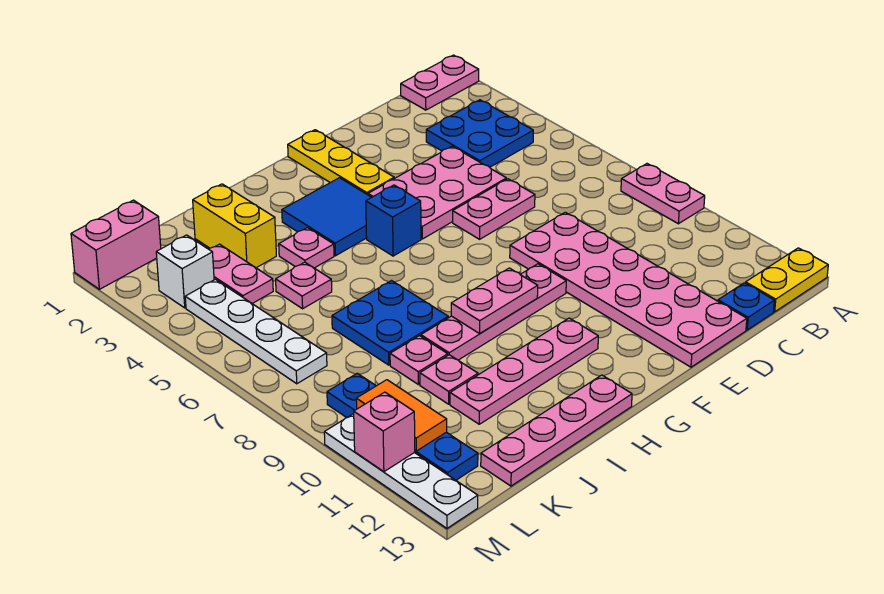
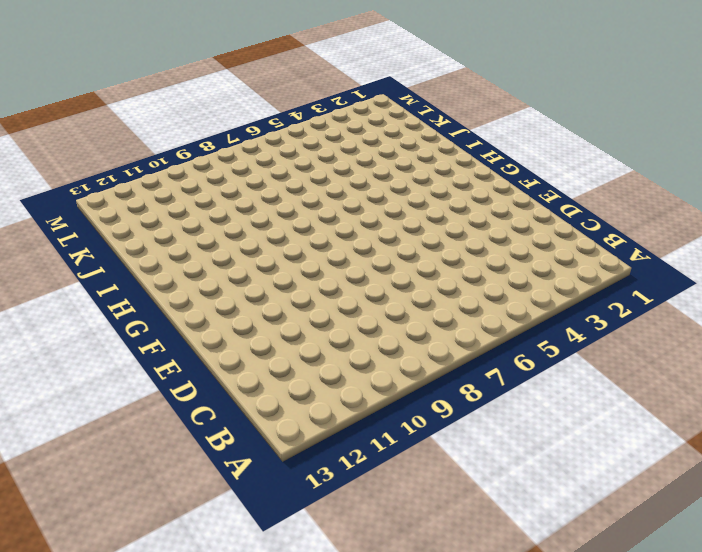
none -> pink 1x2 plate [401,55,479,110]
none -> pink 1x2 plate [621,164,705,224]
none -> yellow 1x2 plate [746,248,828,312]

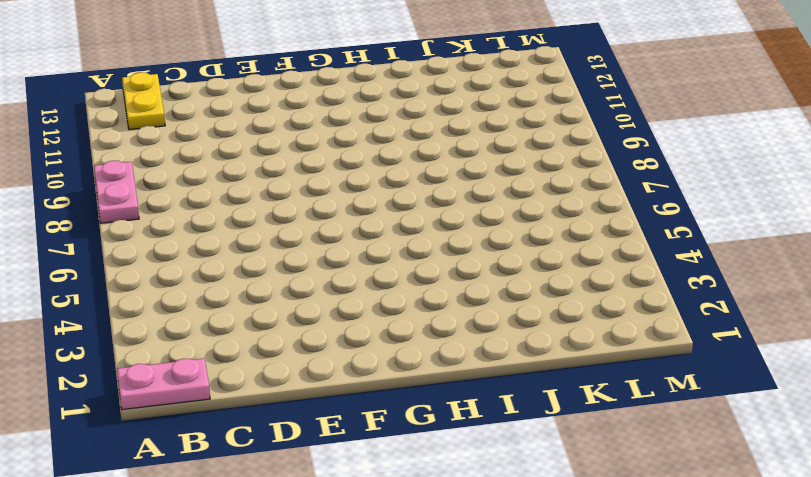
yellow 1x2 plate [122,72,165,130] -> yellow 1x2 plate turned to [746,248,828,312]
none -> blue 2x2 plate [426,100,533,167]
none -> blue 1x1 plate [718,283,774,330]
none -> pink 2x3 plate [368,146,506,239]

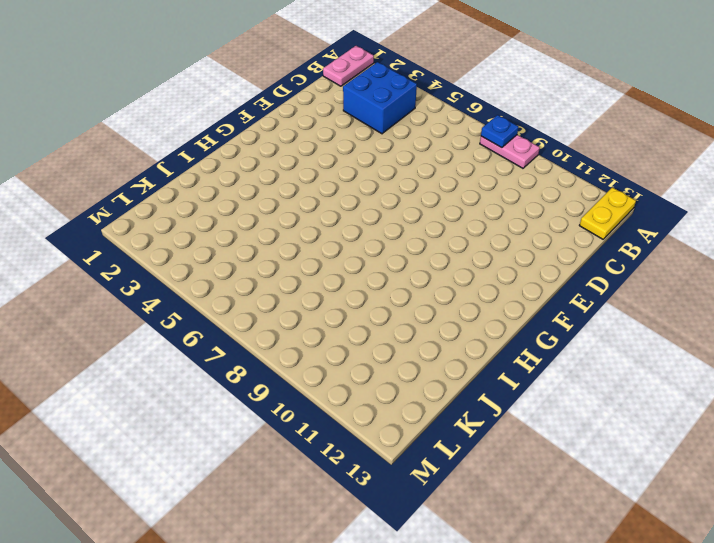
blue 1x1 plate [481,115,519,148] -> blue 1x1 plate moved to [718,283,774,330]
blue 2x2 brick [343,62,417,134] -> blue 2x2 plate [426,100,533,167]
none -> pink 2x3 plate [368,146,506,239]
none -> pink 1x2 plate [453,179,535,239]
none -> pink 2x6 plate [510,212,747,367]

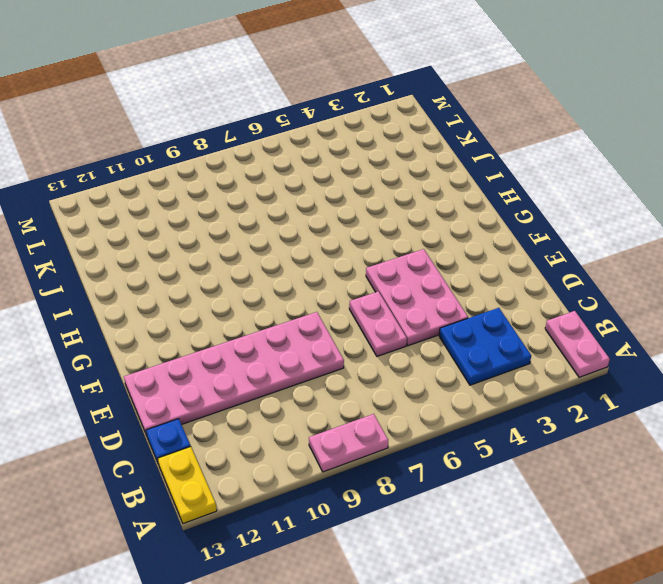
none -> yellow 1x3 plate [288,130,394,195]
none -> pink 1x4 plate [421,264,566,360]
none -> blue 2x2 tile [282,178,371,256]

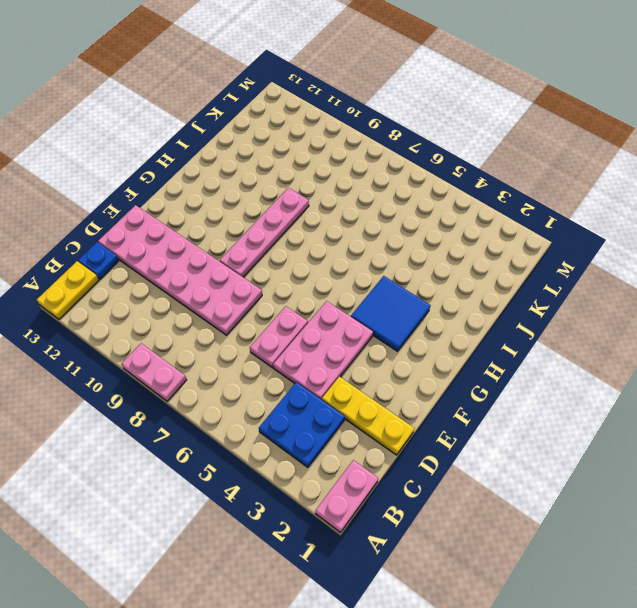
yellow 1x3 plate [322,376,414,455] -> yellow 1x3 plate moved to [288,130,394,195]
none -> blue 1x1 brick [366,185,421,256]
none -> pink 1x4 plate [450,318,598,424]
none -> pink 1x4 plate [481,375,632,486]

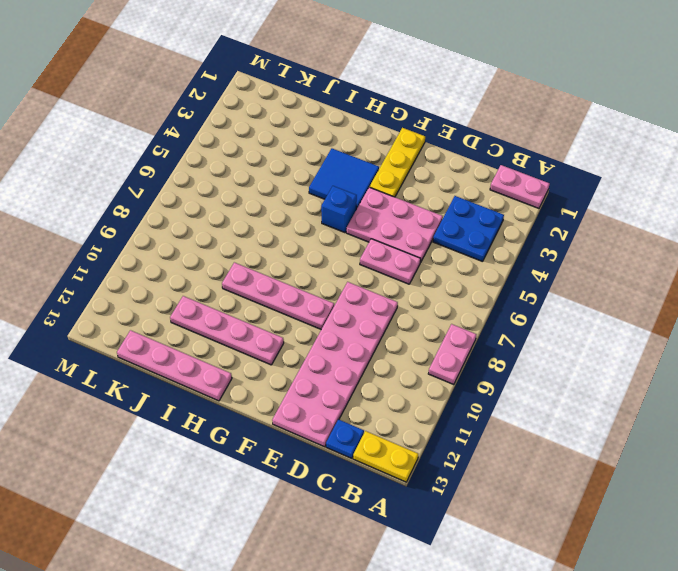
none -> pink 1x1 plate [279,228,334,268]
none -> blue 2x2 plate [332,281,448,365]
none -> yellow 1x2 brick [193,184,276,268]

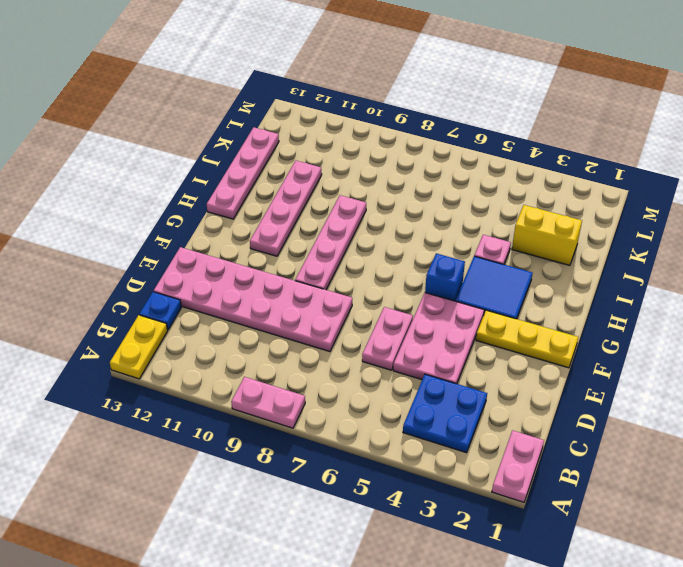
none -> blue 2x2 plate [332,281,448,365]
none -> pink 1x1 plate [276,262,332,309]
none -> pink 1x1 plate [390,336,448,385]

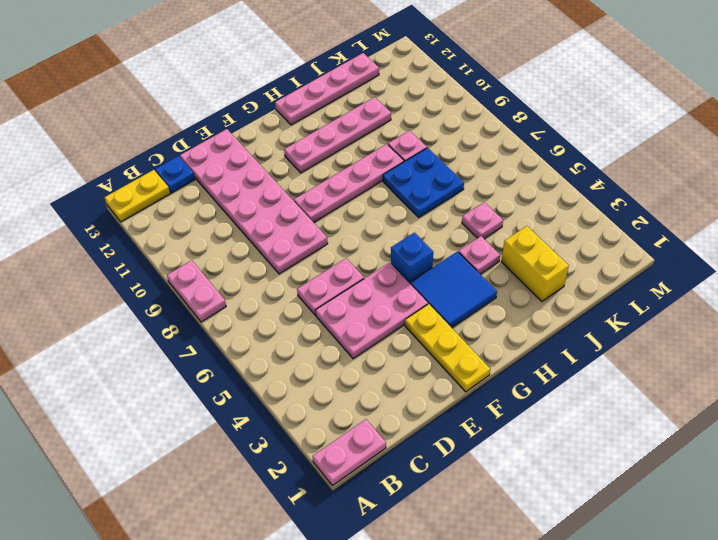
none -> blue 2x2 plate [426,100,533,167]
none -> pink 1x1 plate [420,355,478,404]
none -> pink 1x2 plate [209,244,273,303]

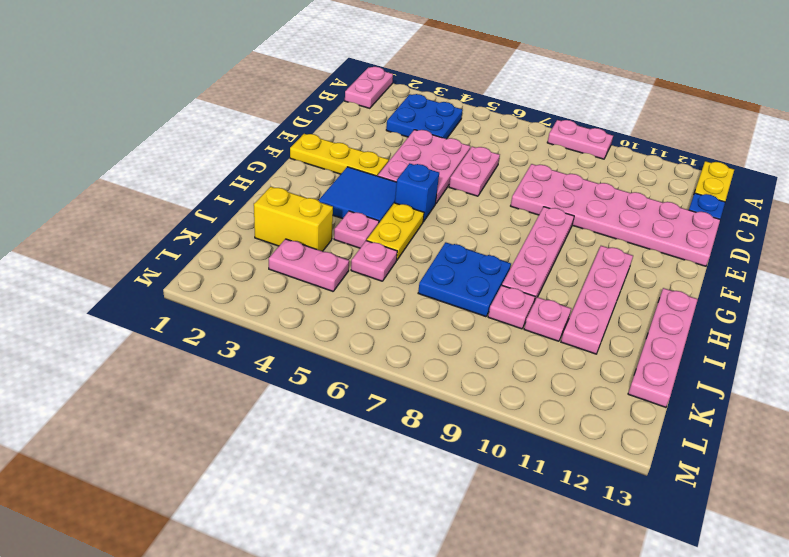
yellow 1x2 plate [367,203,424,260] -> none
none -> pink 1x2 brick [71,200,161,289]
none -> white 1x1 brick [156,235,214,308]
none -> white 1x4 plate [185,279,327,384]

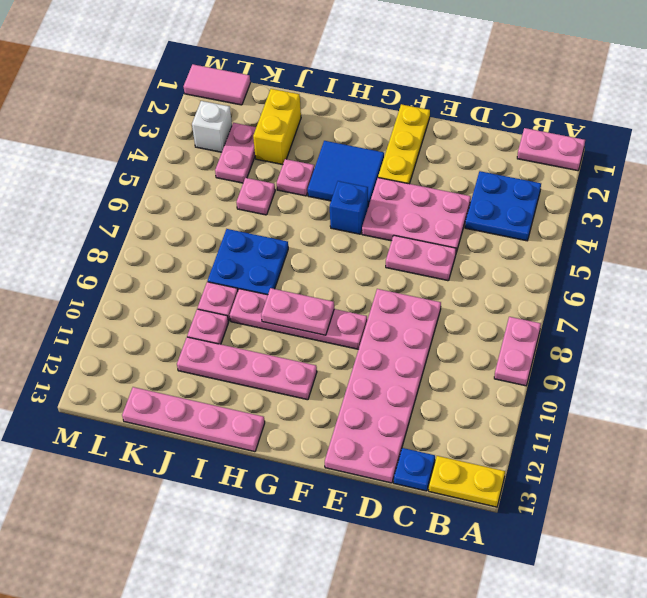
pink 1x2 tile [184,64,250,105] -> pink 1x2 brick [71,200,161,289]
none -> white 1x4 plate [185,279,327,384]
none -> blue 1x4 plate [327,373,478,480]
none -> white 1x4 plate [324,414,478,528]

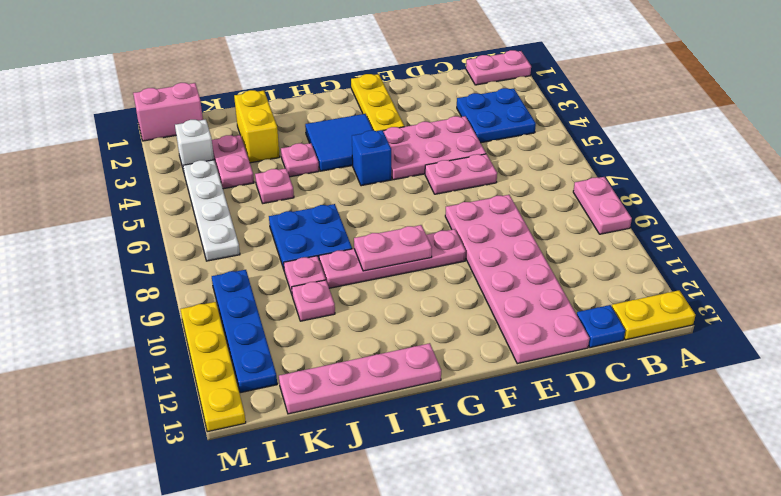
yellow 1x4 plate [180,302,246,432] -> white 1x4 plate [324,414,478,528]
none -> pink 1x4 plate [450,318,598,424]
none -> orange 1x2 tile [356,380,447,451]
none -> pink 1x1 brick [354,392,415,472]

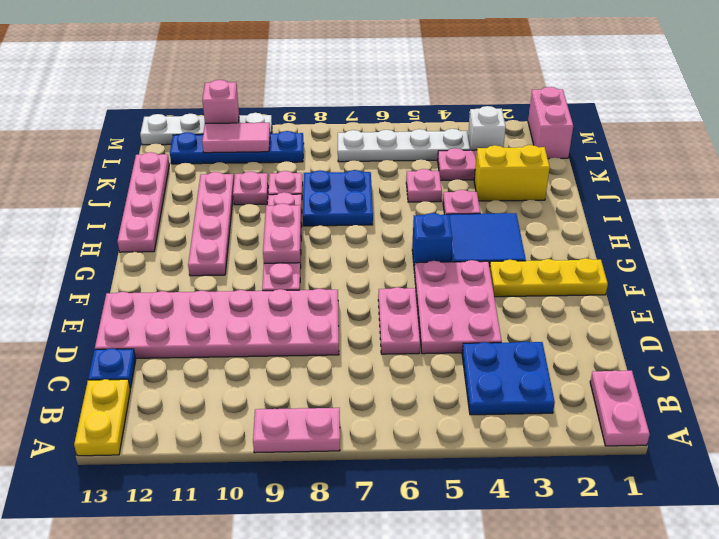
pink 1x2 tile [202,123,270,153] -> orange 1x2 tile [356,380,447,451]

